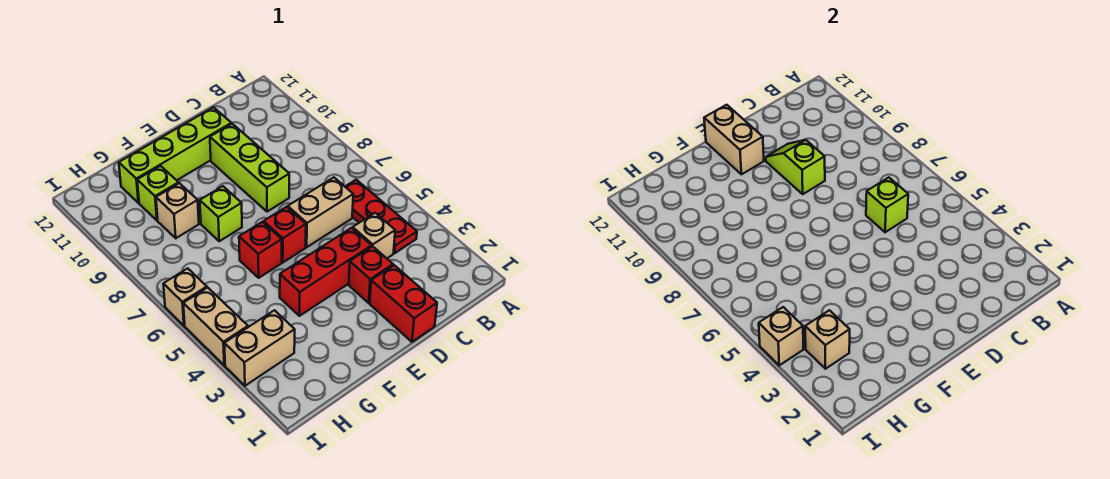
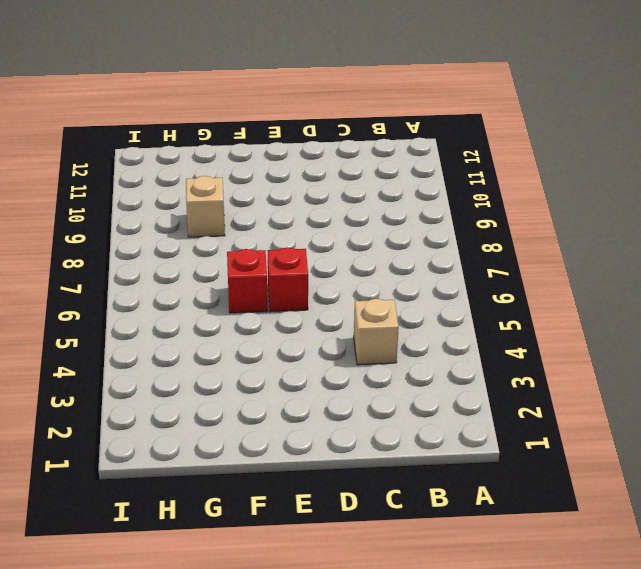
none -> red 1x3 plate [345,180,417,253]
none -> tan 1x2 brick [288,177,353,247]
none -> red 1x2 brick [370,265,437,342]

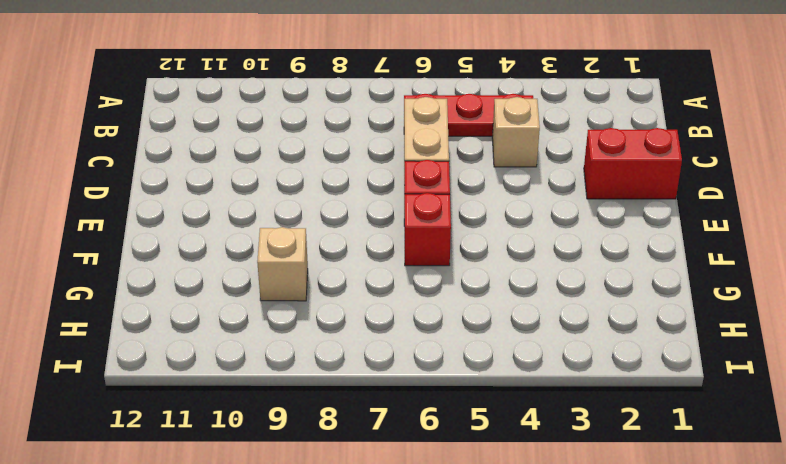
none -> red 1x1 brick [349,246,393,303]
none -> red 1x3 brick [280,228,372,316]
none -> lime 1x3 brick [210,124,289,212]

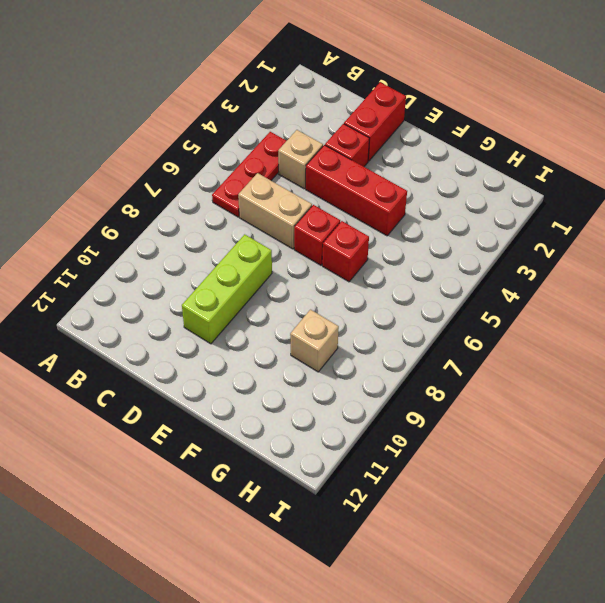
none -> lime 1x4 brick [119,107,231,203]
none -> lime 1x1 brick [200,186,242,241]
none -> lime 1x1 brick [137,166,179,220]

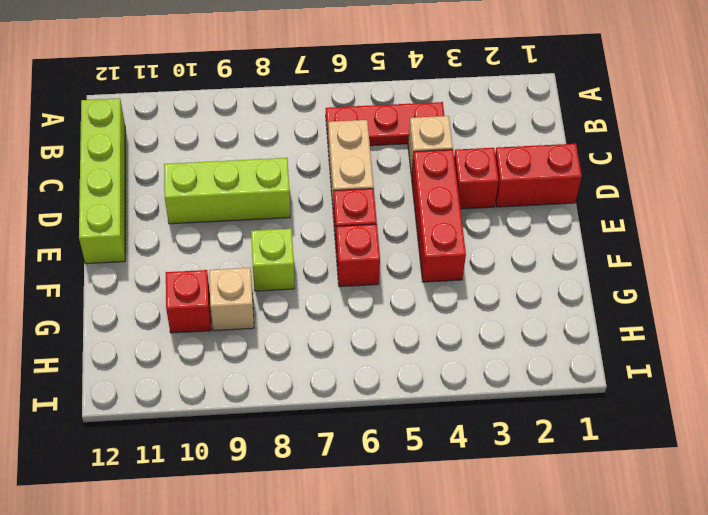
lime 1x4 brick [79,98,125,264] -> lime 1x4 brick moved to [119,107,231,203]
red 1x1 brick [166,270,211,333] -> lime 1x1 brick [137,166,179,220]
none -> tan 1x2 brick [224,310,295,386]
none -> tan 1x2 brick [183,288,248,365]
none -> tan 1x1 brick [163,268,207,326]

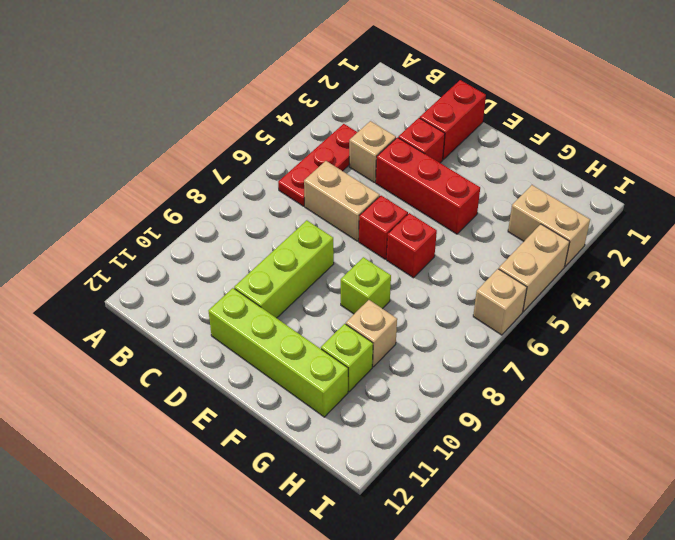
none -> lime 1x1 brick [866,177,908,232]
none -> lime 1x2 slope [766,140,825,194]
none -> tan 1x2 brick [704,105,764,174]

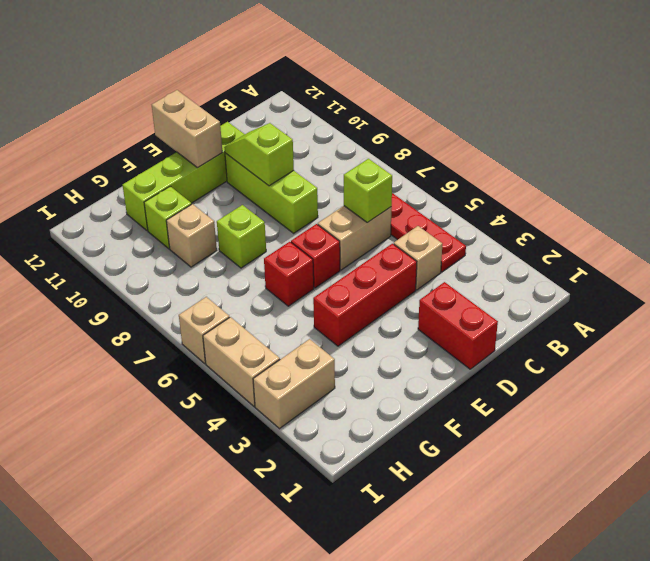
none -> red 1x1 brick [349,246,393,303]
none -> tan 1x1 brick [805,310,850,369]
none -> tan 1x1 brick [759,307,803,365]

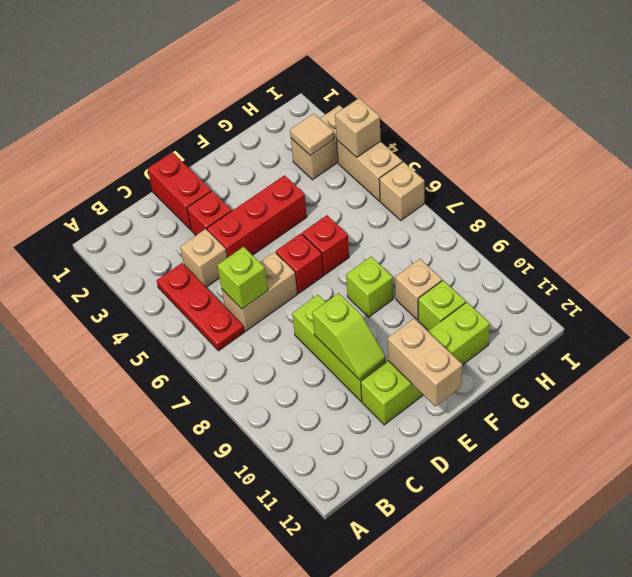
tan 1x1 tile [290,114,334,156] -> tan 1x1 brick [805,310,850,369]

